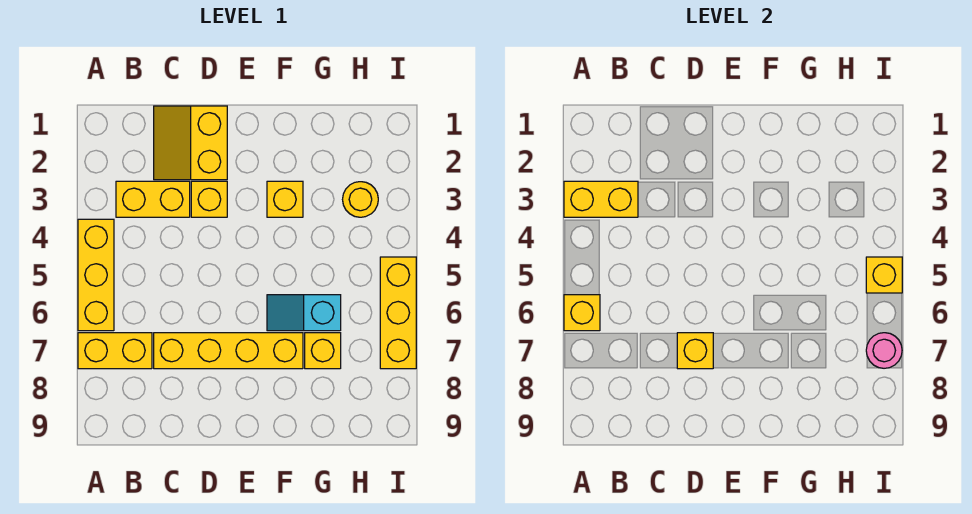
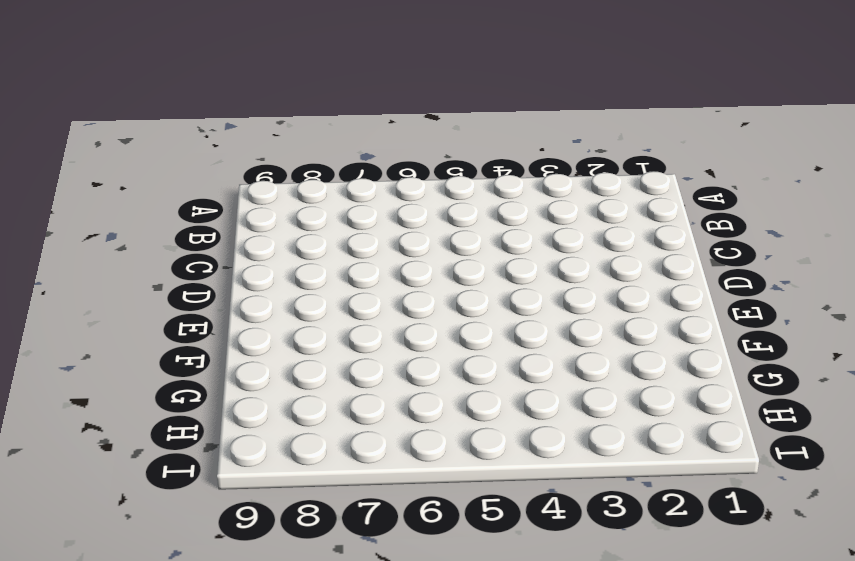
none -> yellow 1x3 brick [78,219,114,331]
none -> yellow 1x2 brick [78,333,152,369]
none -> yellow 1x2 brick [116,181,190,217]

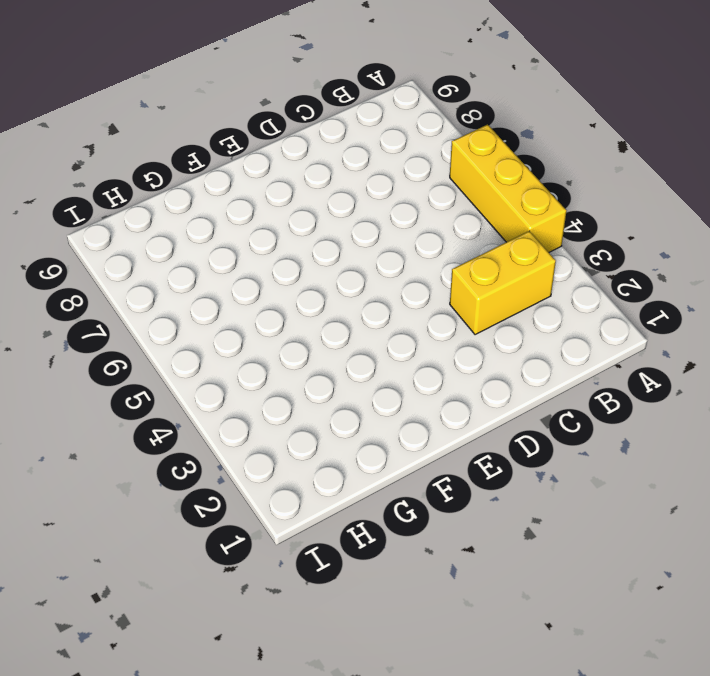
none -> yellow 1x2 brick [78,333,152,369]
none -> yellow 2x2 slope [154,106,227,180]
none -> yellow 1x4 brick [154,333,303,369]

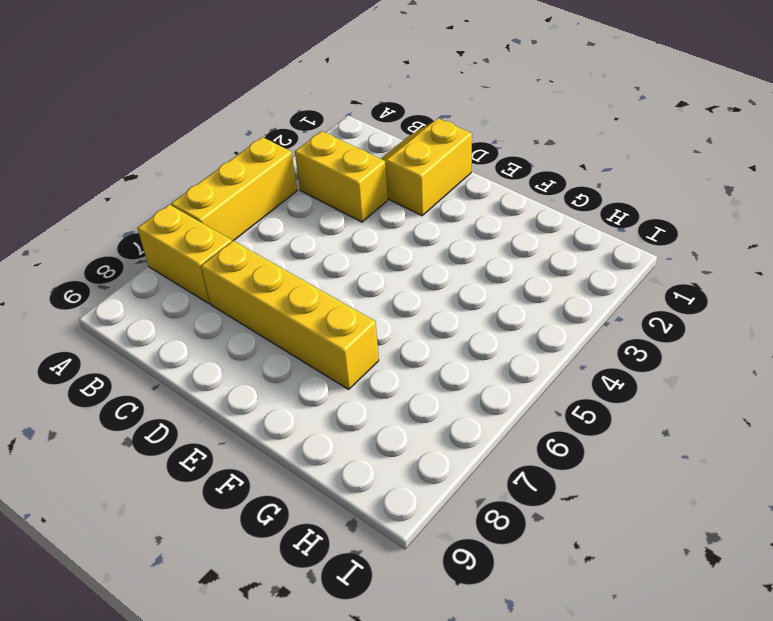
none -> yellow 1x1 brick [191,181,227,217]
none -> yellow 1x1 brick [267,181,303,217]
none -> cyan 1x2 slope [267,295,341,331]

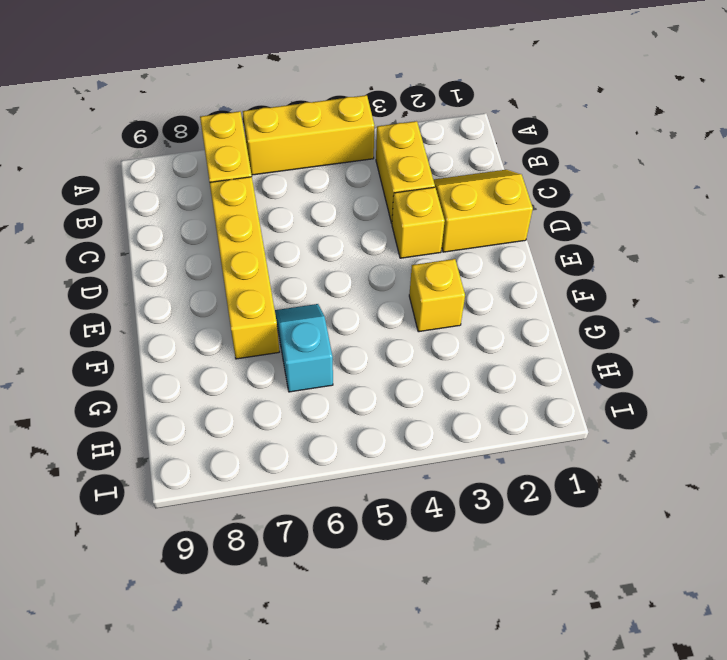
none -> yellow 1x1 brick [305,333,341,369]
none -> yellow 1x1 round brick [343,182,378,217]
none -> yellow 1x3 brick [380,257,416,369]

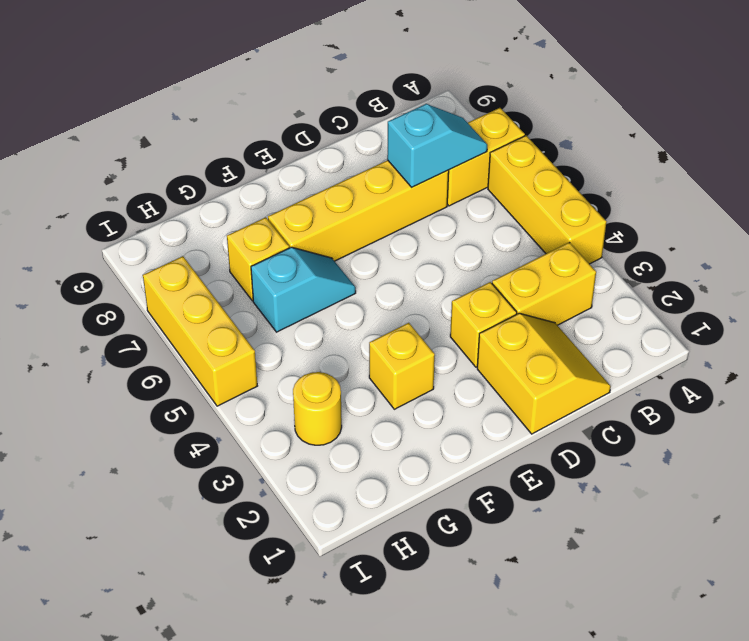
cyan 1x2 slope [387,104,487,187] -> none
none -> yellow 1x2 brick [564,181,638,217]
none -> yellow 1x1 brick [564,295,600,331]
none -> yellow 1x1 brick [677,333,713,369]

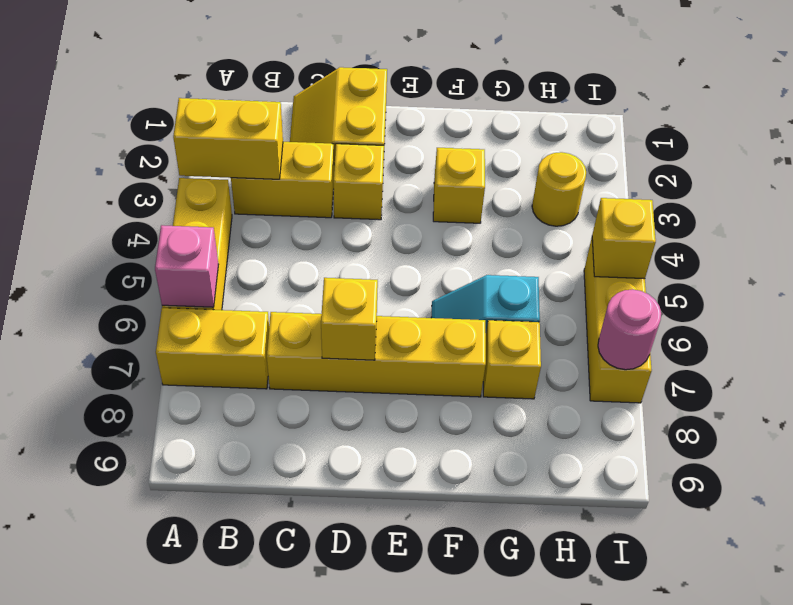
pink 1x1 brick [155,225,219,307] -> yellow 1x1 brick [564,295,600,331]

